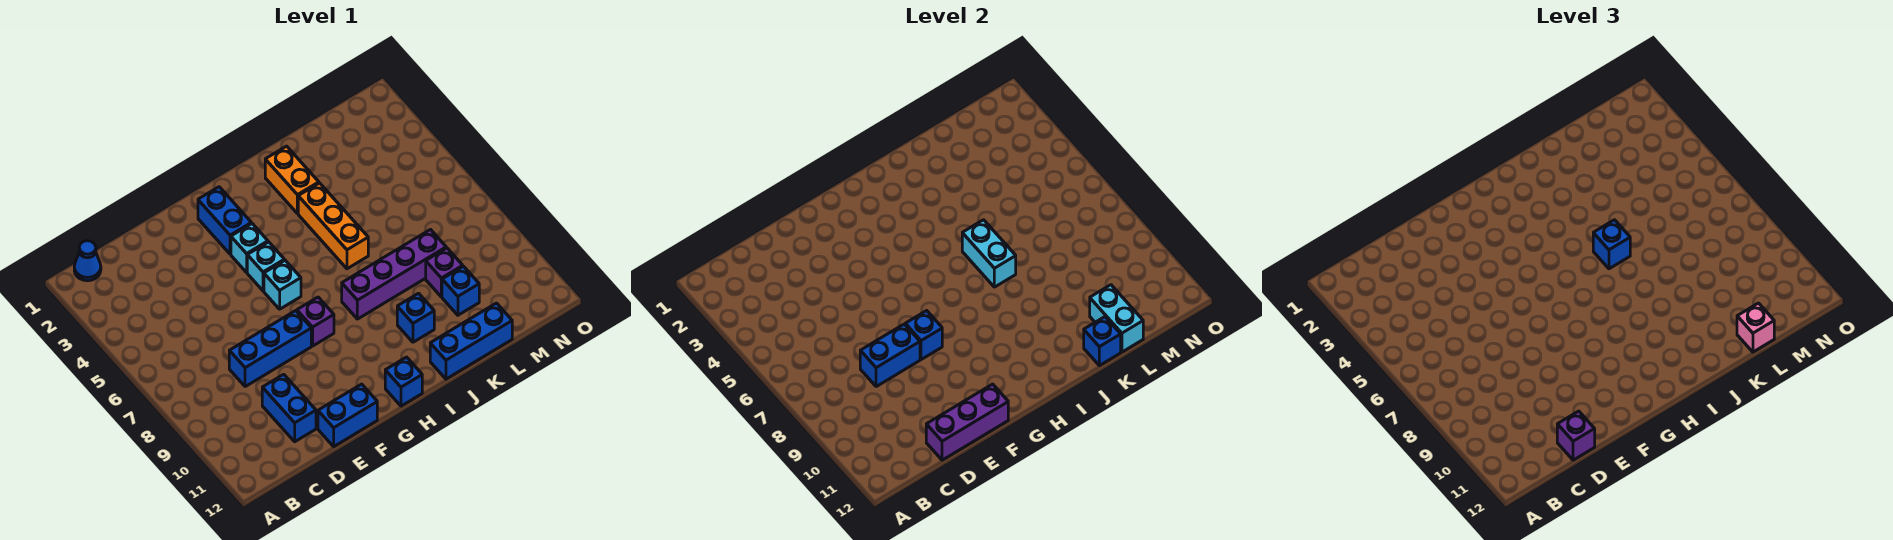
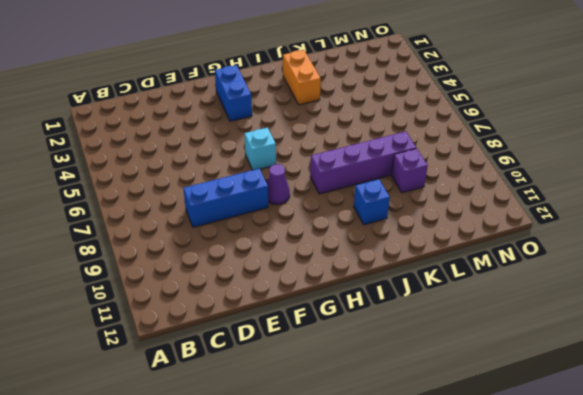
purple 1x1 cone [267,164,290,205] -> purple 1x1 brick [297,297,334,346]
none -> blue 1x1 cone [74,241,101,281]
none -> blue 1x2 brick [262,374,316,442]
none -> blue 1x2 brick [318,384,377,446]

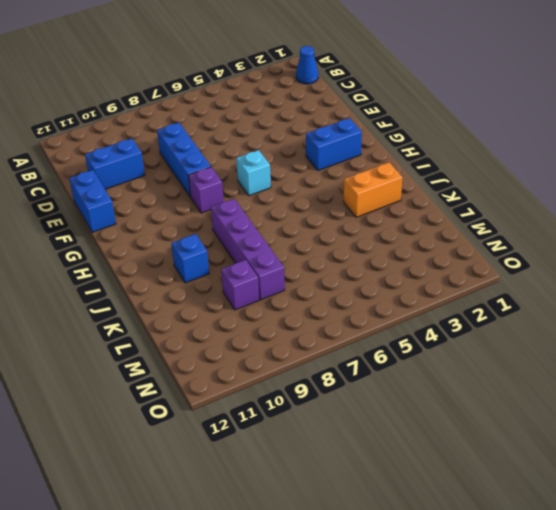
none -> cyan 1x1 brick [231,224,268,272]
none -> cyan 1x1 brick [247,242,284,291]
none -> blue 1x1 brick [385,357,422,406]

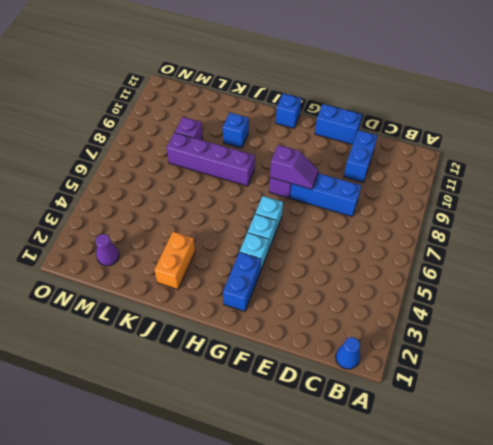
purple 1x2 slope [270,145,318,189] -> blue 1x1 brick [905,311,942,360]
purple 1x1 cone [95,234,119,266] -> none
none -> orange 1x3 brick [298,183,368,269]
none -> blue 1x3 brick [430,303,512,379]
none -> blue 1x1 brick [442,266,479,315]

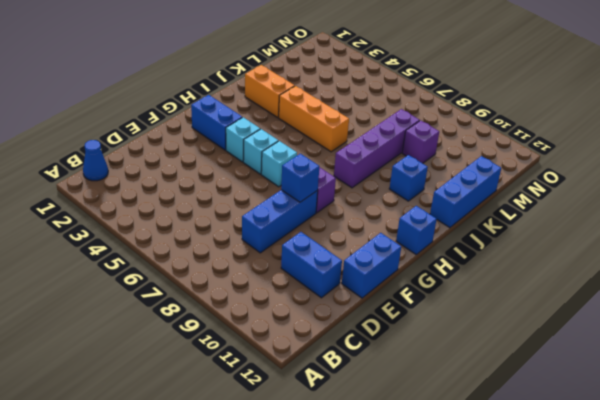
none -> blue 1x1 brick [442,266,479,315]
none -> blue 1x2 brick [860,324,920,387]
none -> purple 1x3 brick [926,384,1008,460]

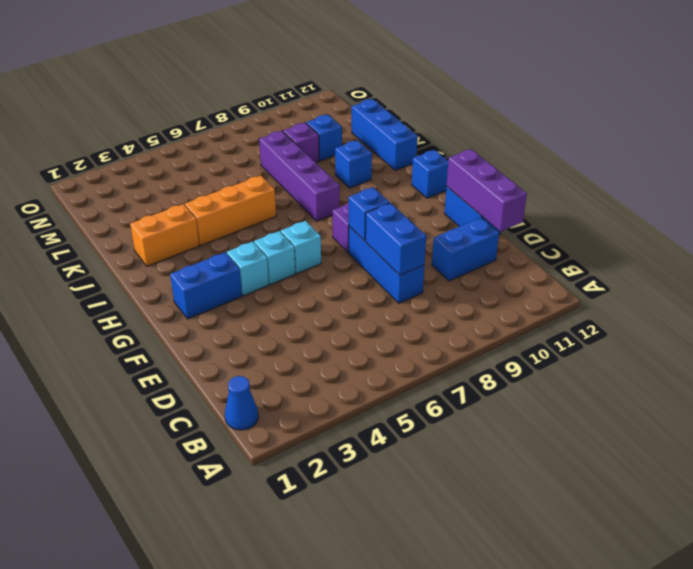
none -> cyan 1x2 brick [962,220,1016,287]
none -> blue 1x1 brick [1084,317,1121,366]
none -> cyan 1x2 brick [1090,285,1143,352]

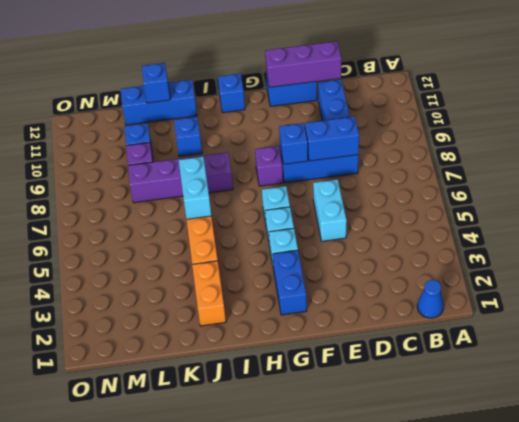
cyan 1x2 brick [313,179,347,241] -> cyan 1x2 brick moved to [1090,285,1143,352]
none -> purple 1x1 brick [1557,411,1595,460]
none -> blue 1x1 brick [1593,220,1630,269]
none -> pink 1x1 brick [1737,303,1774,352]

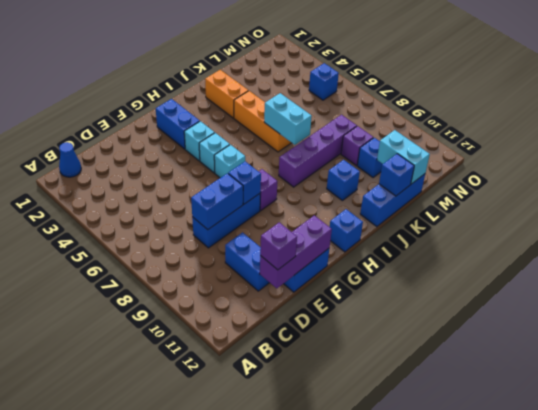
blue 1x1 brick [309,63,339,100] -> blue 1x1 brick moved to [1593,220,1630,269]
none -> pink 1x1 brick [1737,303,1774,352]

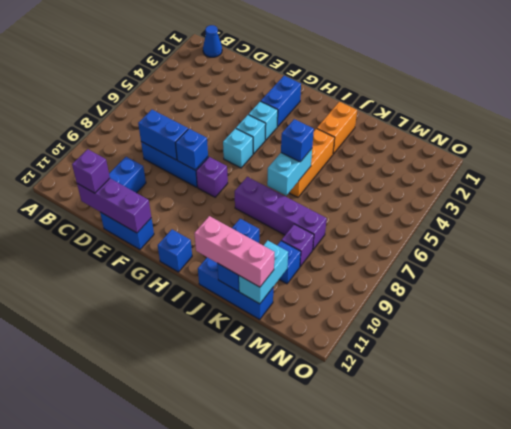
pink 1x3 brick [194,216,275,287] -> pink 1x1 brick [1737,303,1774,352]

